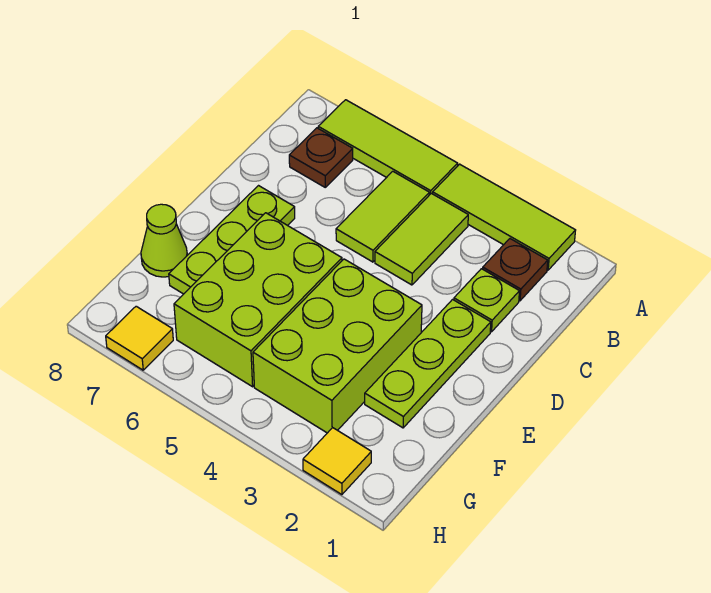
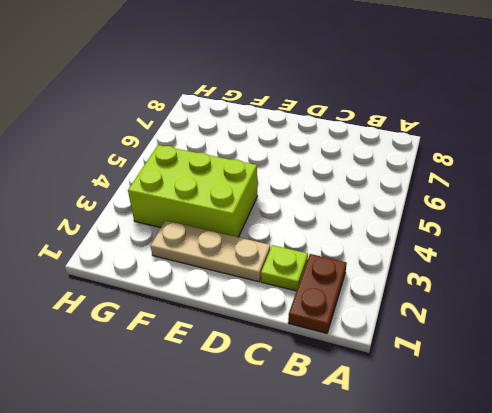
brown 1x2 plate [288,254,347,333] -> brown 1x1 plate [483,239,548,301]
tan 1x3 plate [151,221,270,282] -> lime 1x3 plate [365,300,491,428]
none -> lime 1x3 tile [433,164,576,270]
none -> lime 1x3 tile [318,100,458,195]
none -> lime 1x2 tile [375,193,468,285]

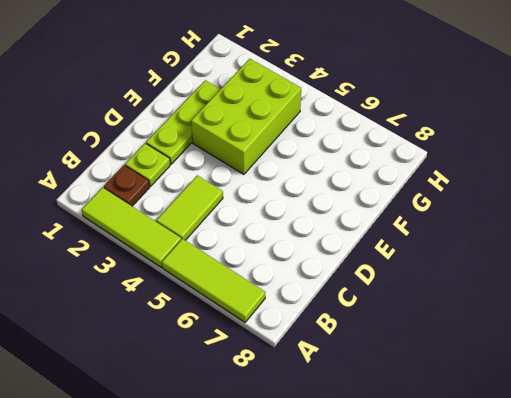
none -> lime 1x2 tile [336,171,429,262]
none -> brown 1x1 plate [289,128,353,187]
none -> lime 1x3 plate [169,186,295,294]

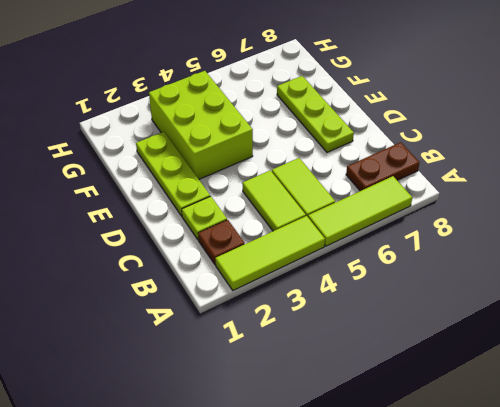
brown 1x2 plate [346,142,420,191] -> brown 1x1 plate [289,128,353,187]
none -> lime 2x3 brick [174,213,342,387]
none -> lime 1x1 cone [141,204,187,277]
none -> yellow 1x1 tile [303,428,371,495]

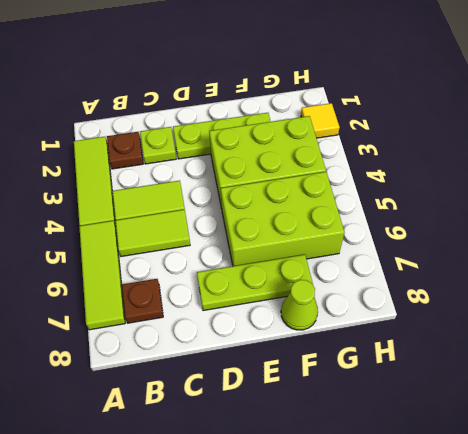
none -> yellow 1x1 tile [106,306,173,370]

